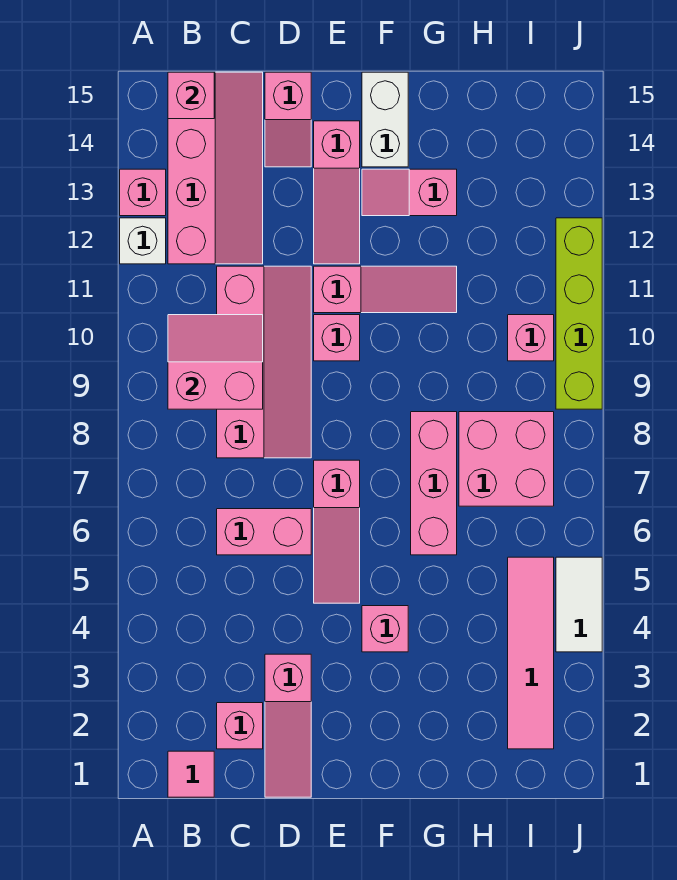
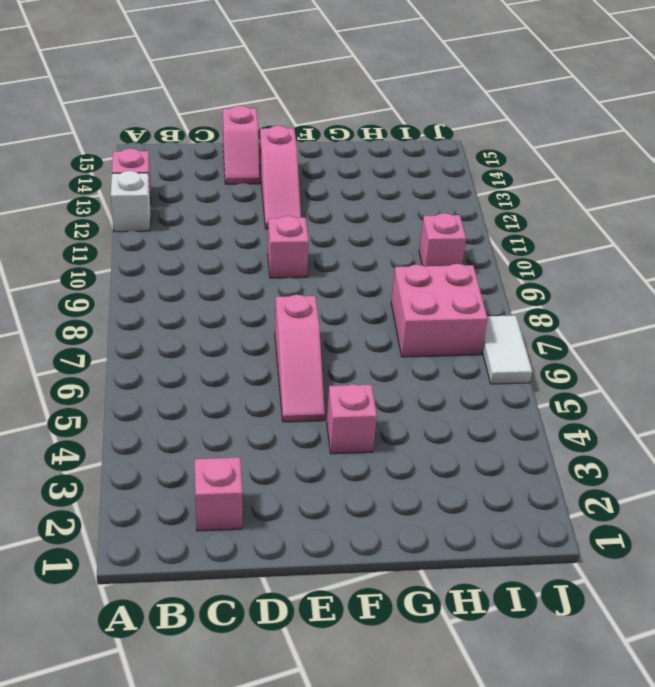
white 1x2 tile [482,315,532,384] -> white 1x2 tile moved to [556,557,602,652]
none -> pink 1x1 tile [168,751,214,797]
none -> pink 2x4 slope [168,72,263,264]
none -> pink 1x2 brick [217,509,311,555]

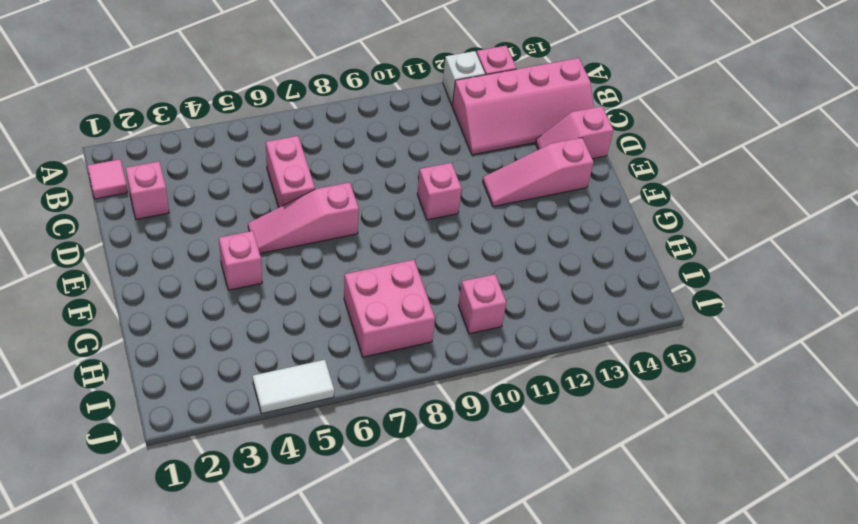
none -> pink 2x4 slope [217,266,311,458]
none -> pink 1x3 slope [265,654,311,797]
none -> pink 1x3 slope [314,266,457,313]

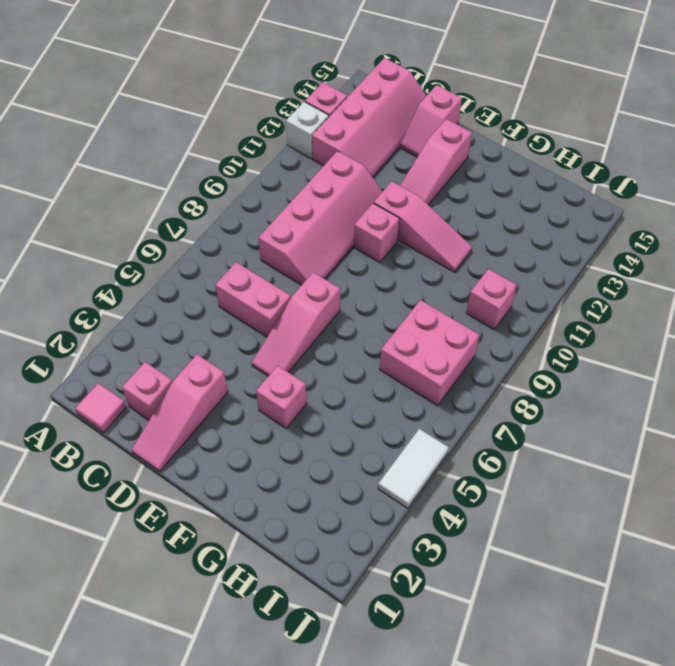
none -> pink 1x2 slope [362,169,457,216]
none -> white 1x2 brick [362,72,408,167]
none -> pink 1x3 brick [411,412,457,555]

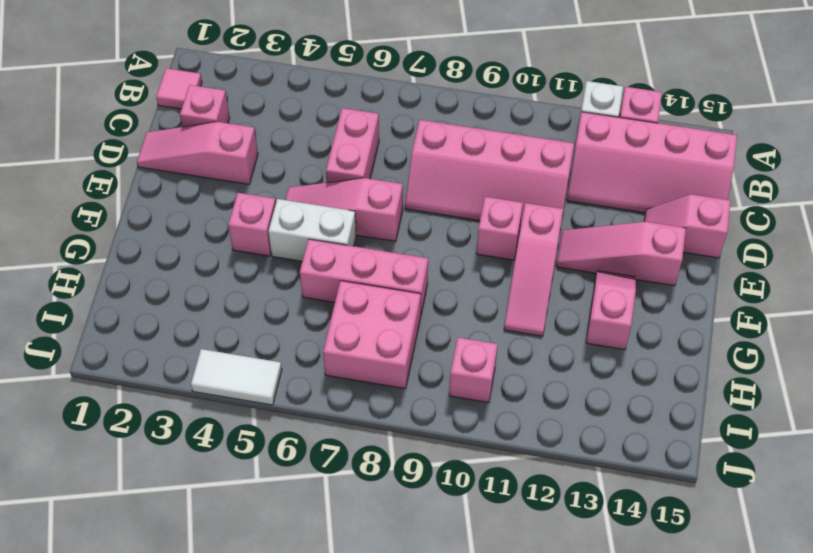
white 1x2 brick [268,199,356,261] -> white 1x2 brick moved to [362,72,408,167]
none -> pink 1x4 tile [508,557,554,749]
none -> lime 1x4 brick [556,218,602,409]
none -> pink 2x2 slope [168,315,263,409]

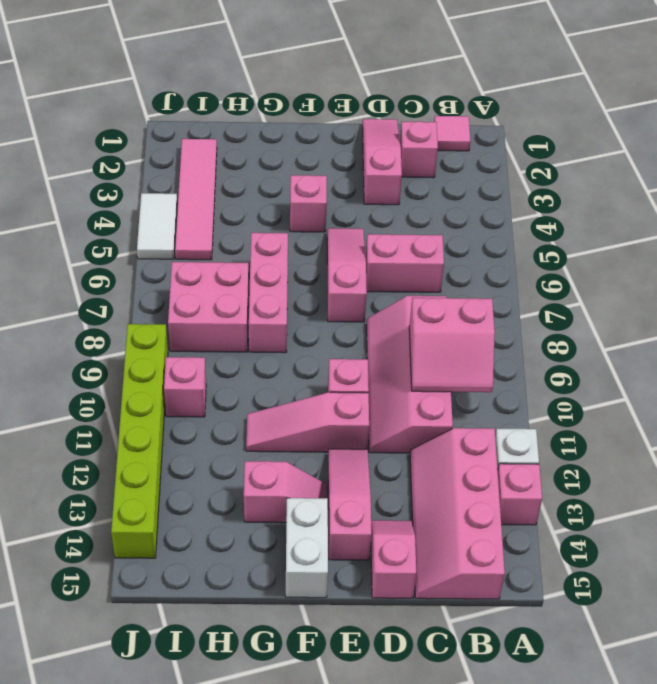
lime 1x6 brick [111,324,168,558] -> lime 1x4 brick [556,218,602,409]
none -> pink 1x1 brick [168,72,214,119]

